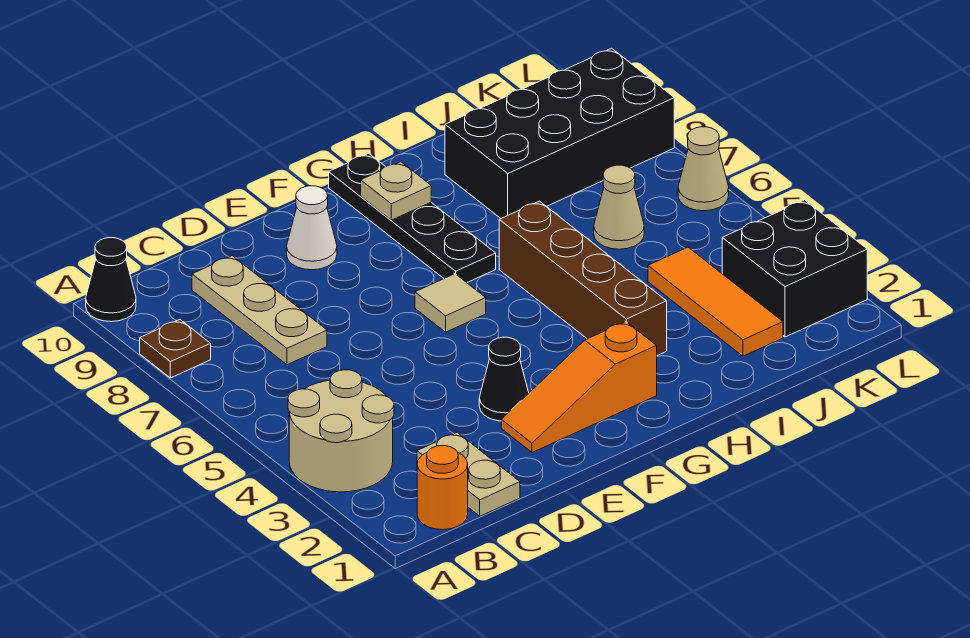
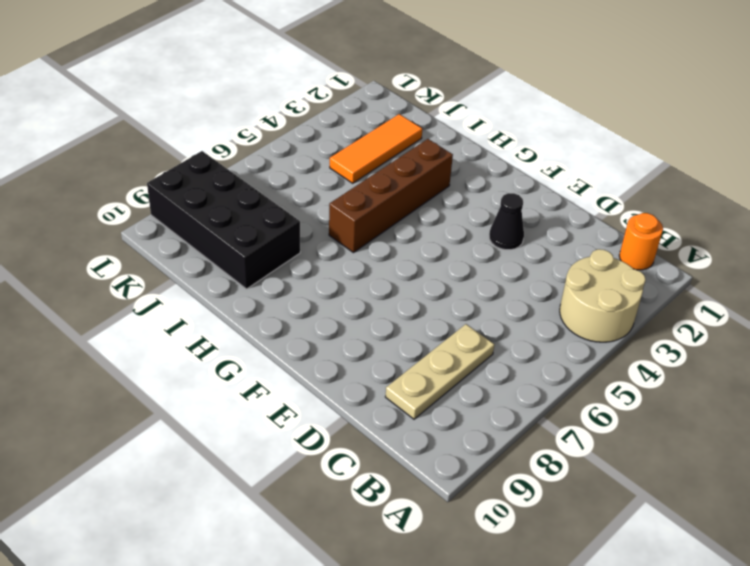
none -> brown 1x1 plate [140,320,211,378]
none -> black 1x1 cone [86,238,136,322]
none -> tan 1x2 plate [417,433,520,516]

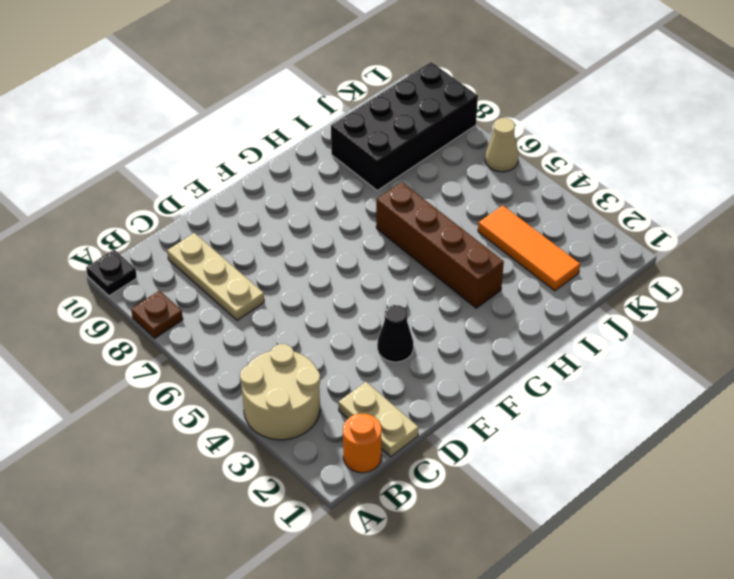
black 1x1 plate [86,250,137,296] -> black 1x1 cone [86,238,136,322]
none -> orange 1x3 slope [501,322,657,452]
none -> white 1x1 cone [287,186,337,270]
none -> tan 1x1 tile [415,274,486,332]

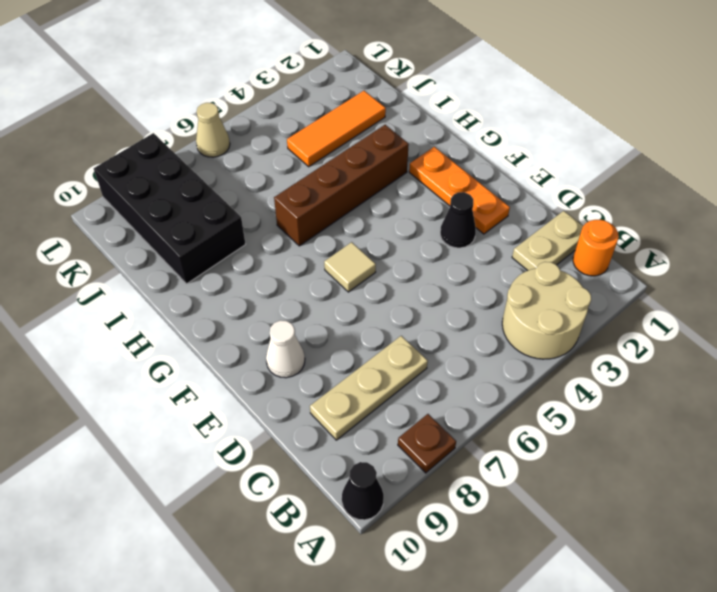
orange 1x3 plate [409,147,510,234] -> orange 1x3 slope [501,322,657,452]
none -> black 1x4 plate [329,153,496,282]
none -> tan 1x1 cone [594,165,644,249]
none -> black 2x2 brick [722,200,867,337]

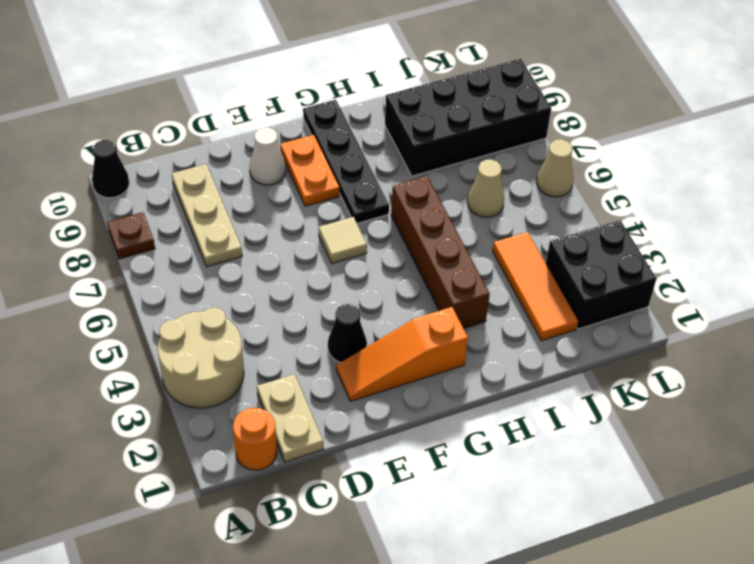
orange 1x2 plate [280,135,339,206] -> none
none -> tan 1x1 plate [361,162,431,220]

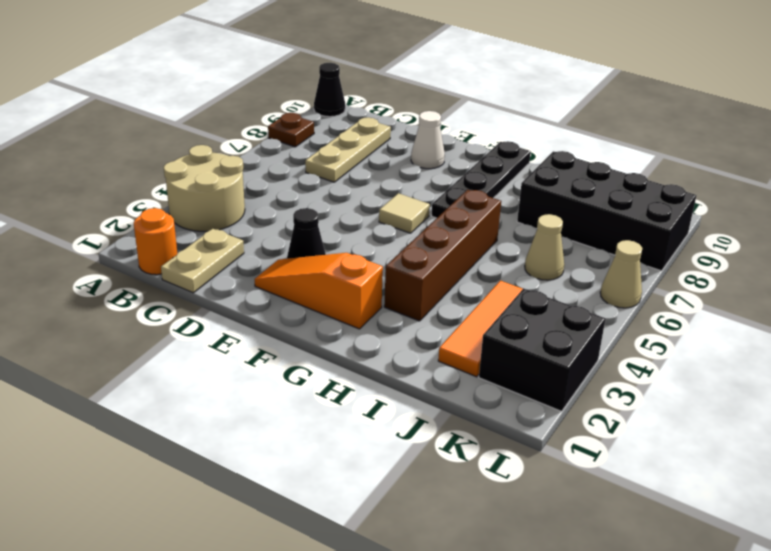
none -> tan 1x1 plate [361,162,431,220]

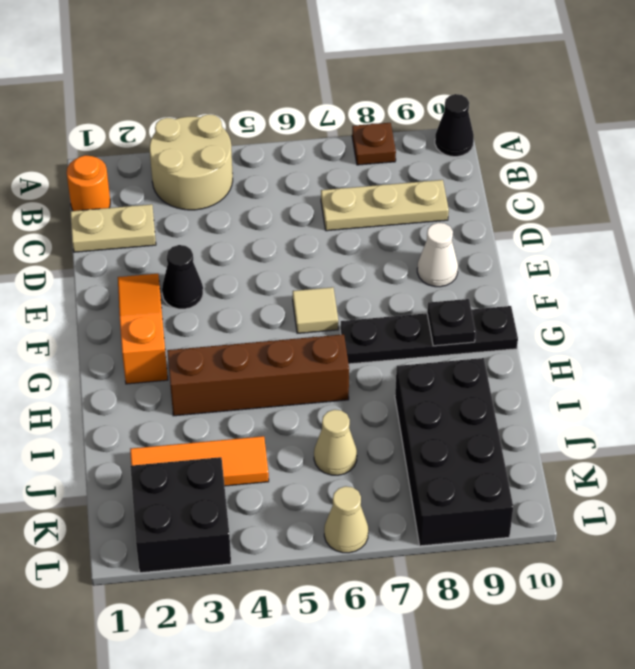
black 1x1 plate [427,299,476,346] -> tan 1x1 plate [361,162,431,220]

